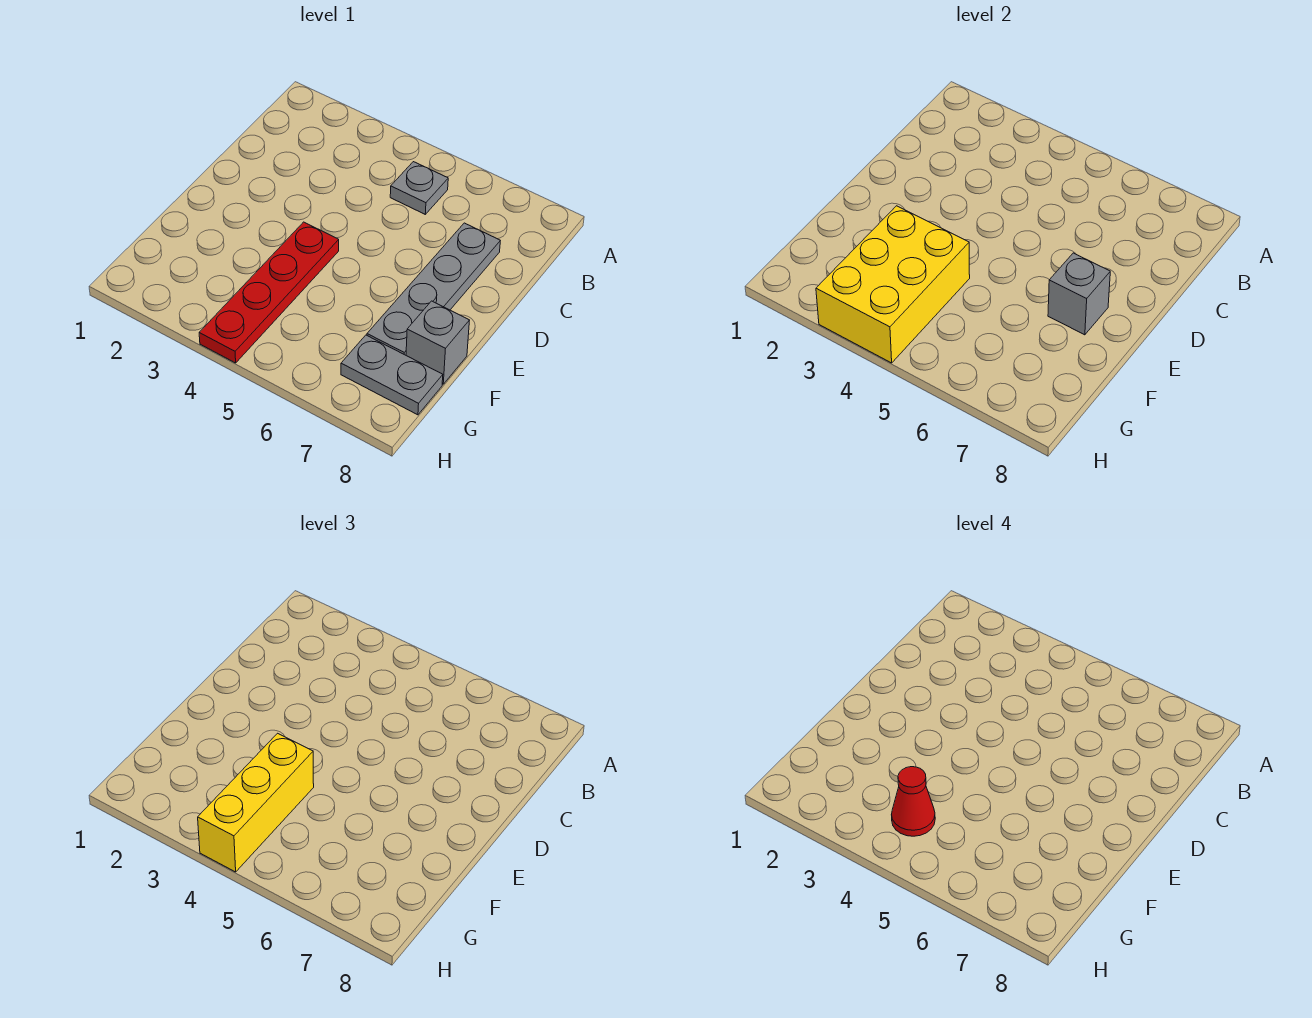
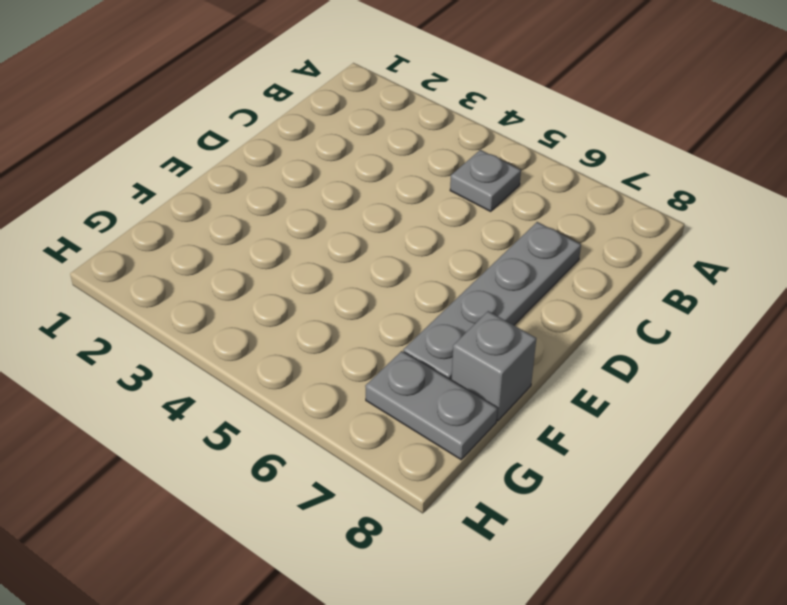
none -> red 1x4 plate [199,222,339,363]
none -> grey 1x1 brick [1048,253,1110,335]

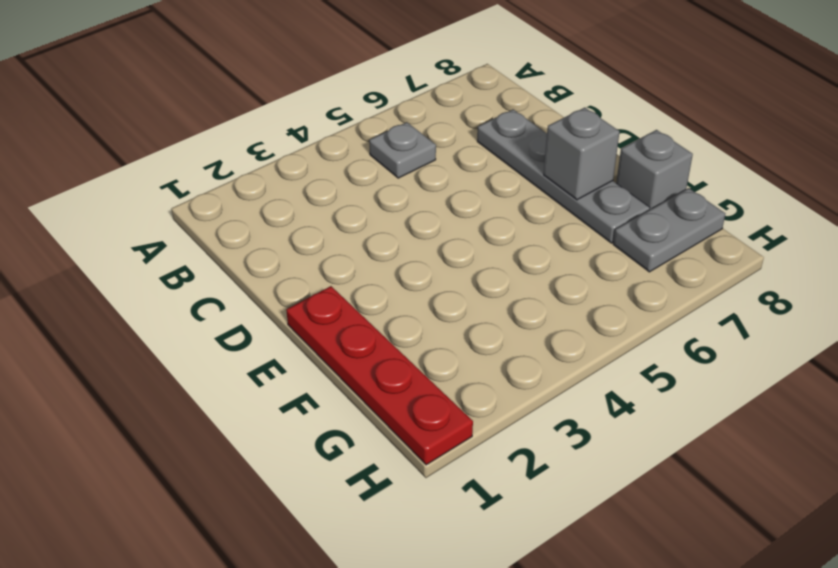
red 1x4 plate [286,286,473,465] -> red 1x4 plate moved to [199,222,339,363]
none -> yellow 2x3 brick [816,206,970,363]
none -> yellow 1x3 brick [198,733,314,872]

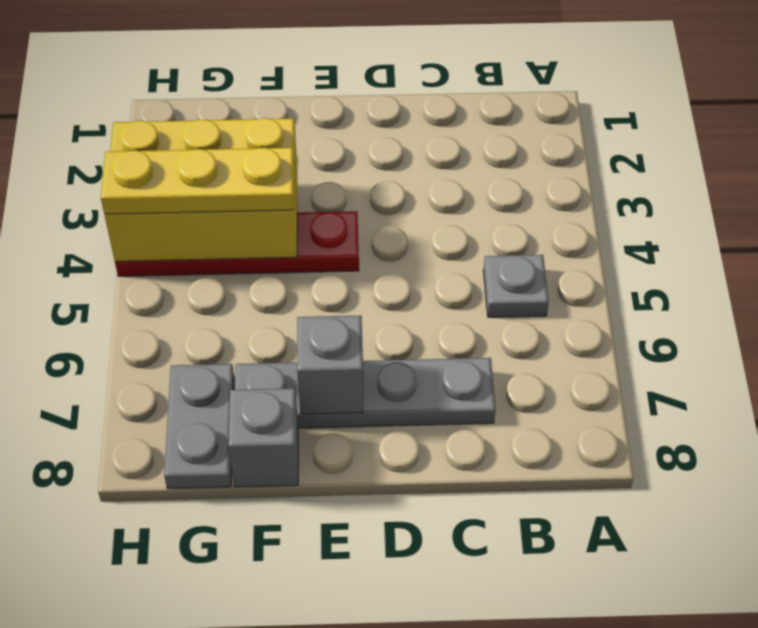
yellow 1x3 plate [101,148,294,214] -> yellow 1x3 brick [198,733,314,872]
none -> red 1x1 cone [891,767,935,836]

